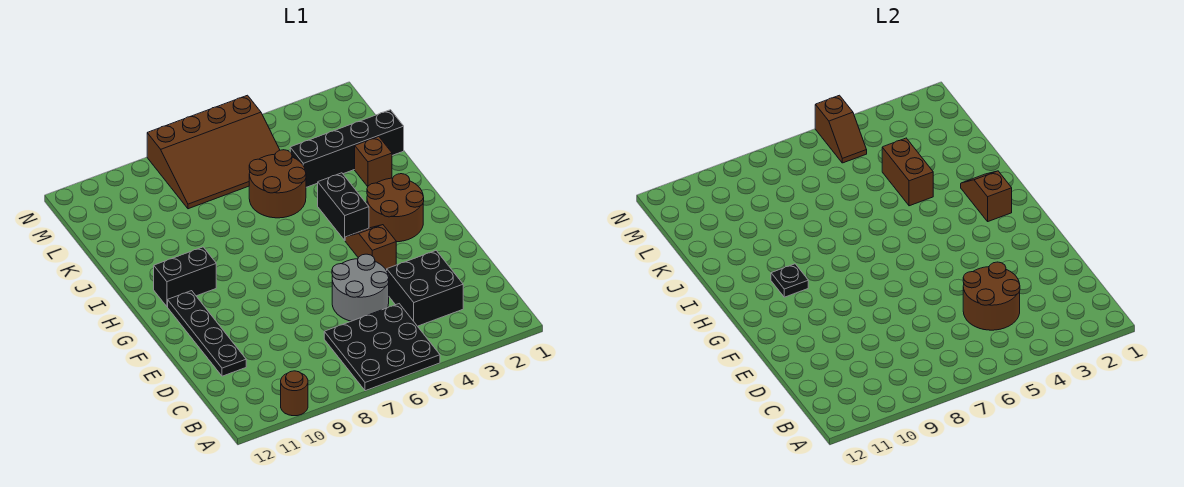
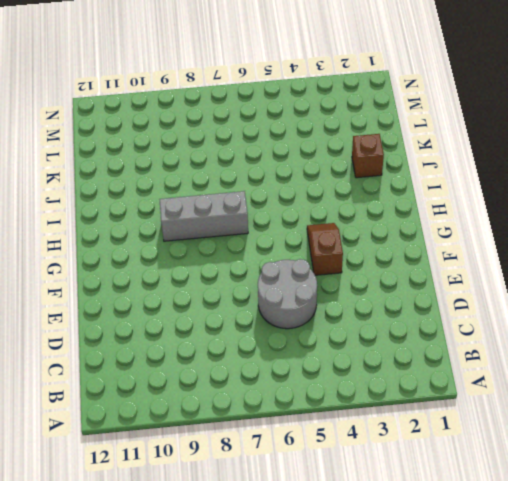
grey 1x3 brick [159,191,248,241] -> none
none -> black 3x3 plate [324,304,440,391]
none -> brown 1x1 round brick [281,371,308,416]
none -> black 2x2 brick [386,251,463,326]

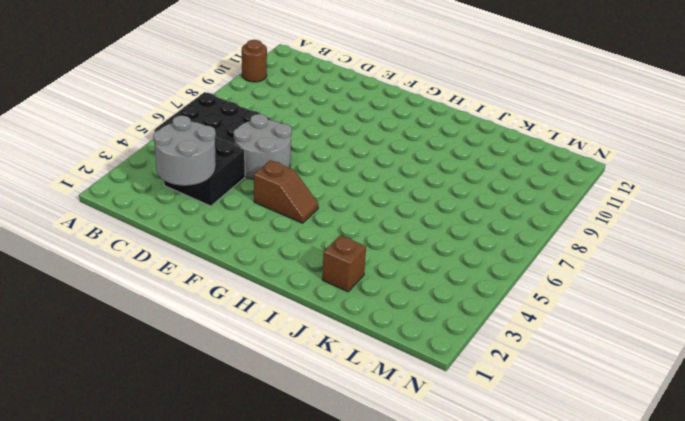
grey 2x2 round brick [153,116,216,186] -> none
none -> black 1x4 plate [168,291,246,376]
none -> brown 2x2 round brick [367,174,424,242]
none -> black 1x2 brick [318,173,369,240]

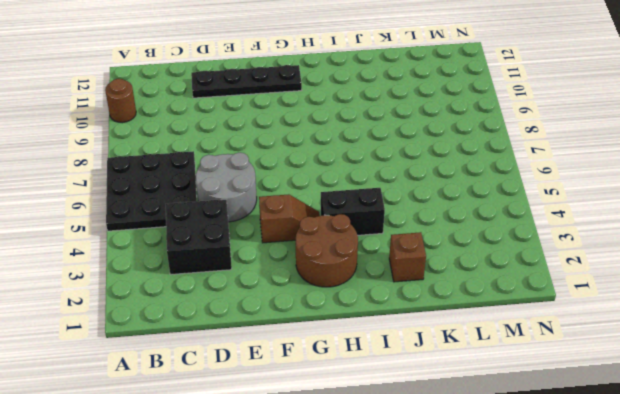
none -> black 1x2 brick [154,247,216,307]
none -> brown 2x2 round brick [249,150,306,218]
none -> black 1x4 brick [290,110,404,187]

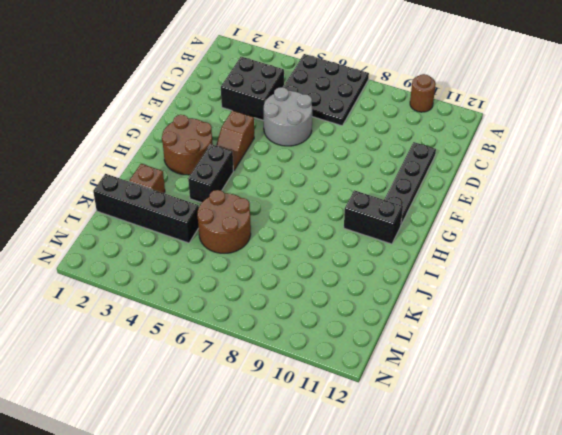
none -> brown 3x4 slope [147,95,280,209]
none -> brown 2x2 round brick [963,262,1020,330]
none -> brown 1x2 slope [961,171,1012,221]

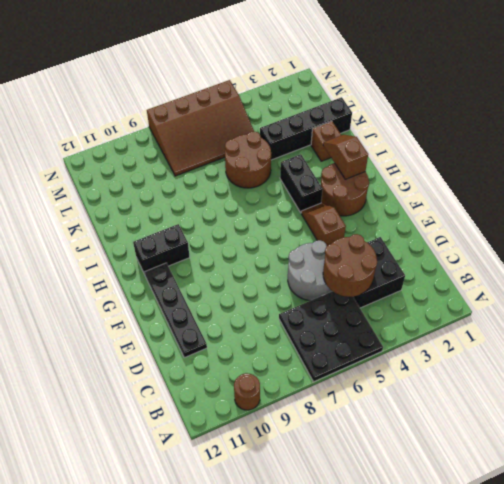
none -> black 1x1 plate [771,264,808,297]
none -> brown 1x2 brick [882,138,933,206]
none -> brown 1x2 slope [815,95,867,163]

